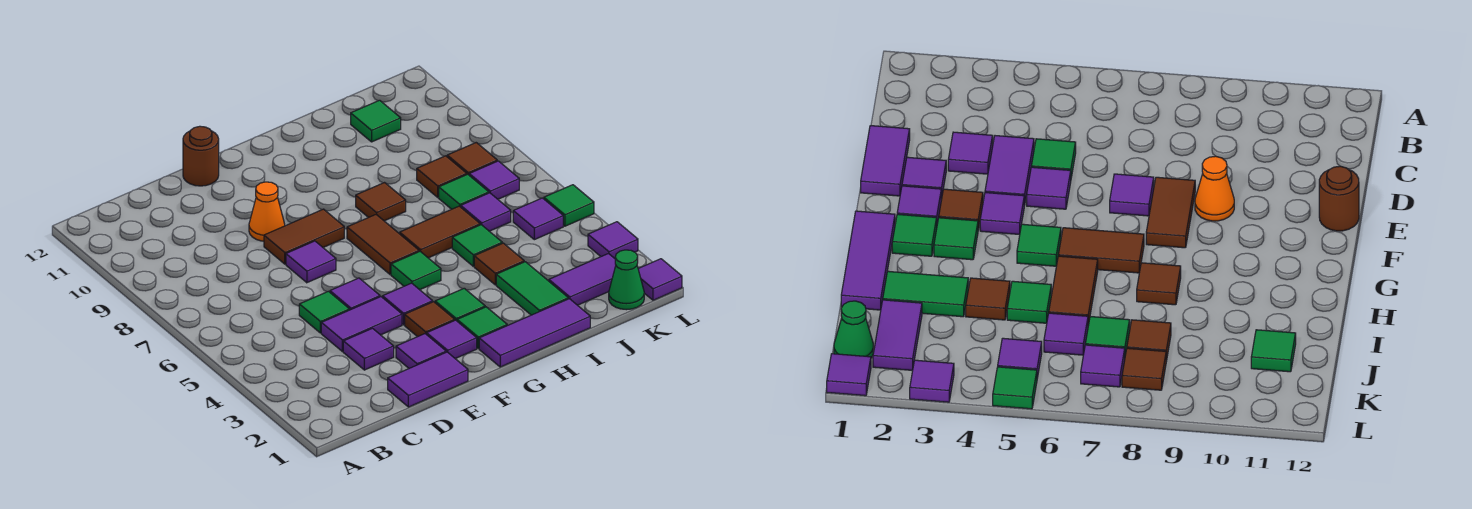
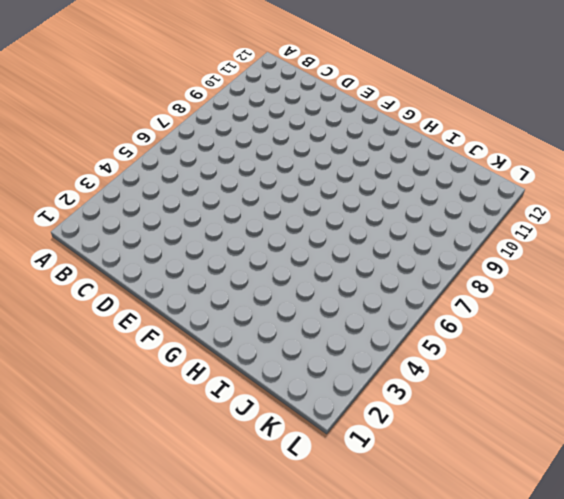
none -> purple 1x2 tile [388,352,468,407]
none -> purple 1x1 tile [343,328,394,370]
none -> purple 1x2 tile [321,297,402,352]
none -> green 1x1 tile [299,291,349,333]

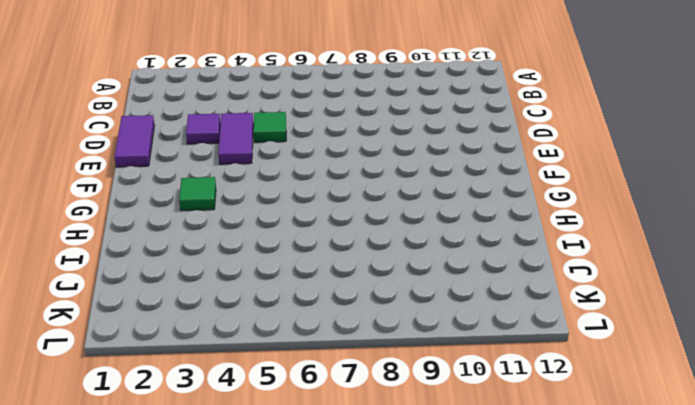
none -> purple 1x1 tile [396,334,446,368]
none -> purple 1x1 tile [330,278,380,310]
none -> purple 1x1 tile [286,241,336,283]
none -> brown 1x2 tile [264,209,344,264]

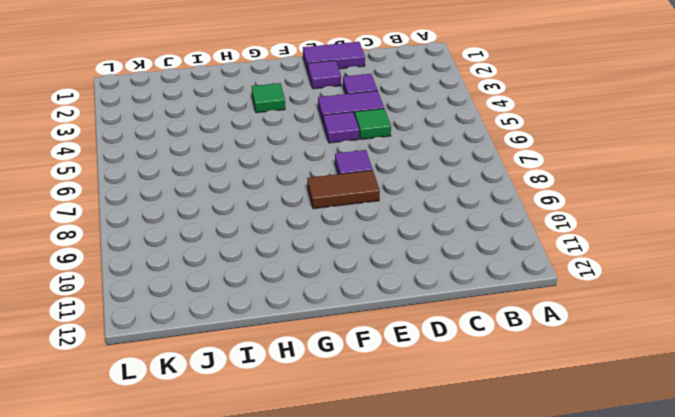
none -> orange 1x1 cone [249,182,285,241]
none -> brown 1x1 round brick [183,126,219,186]
none -> purple 1x1 tile [427,320,477,359]
none -> brown 1x1 tile [405,302,455,337]

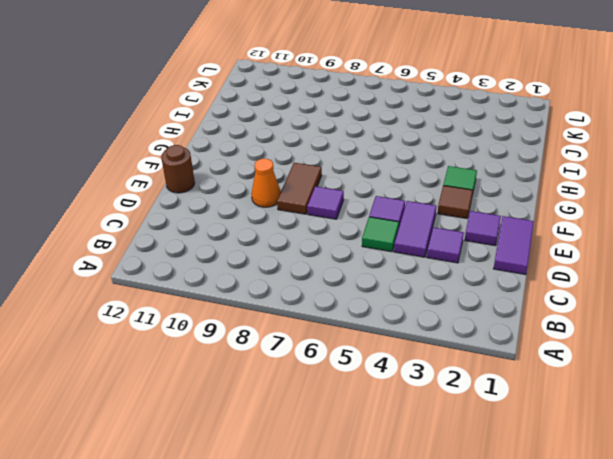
none -> purple 1x1 tile [427,320,477,359]
none -> purple 1x1 tile [383,283,433,325]
none -> purple 1x3 tile [479,299,590,367]
none -> green 1x1 tile [457,307,507,349]

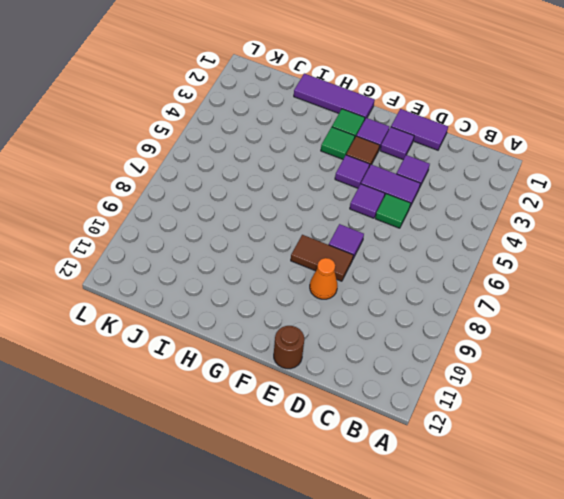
none -> green 1x1 tile [391,251,441,290]
none -> brown 1x2 tile [347,215,419,274]
none -> brown 1x2 tile [400,206,480,258]
none -> brown 1x1 tile [356,183,406,221]

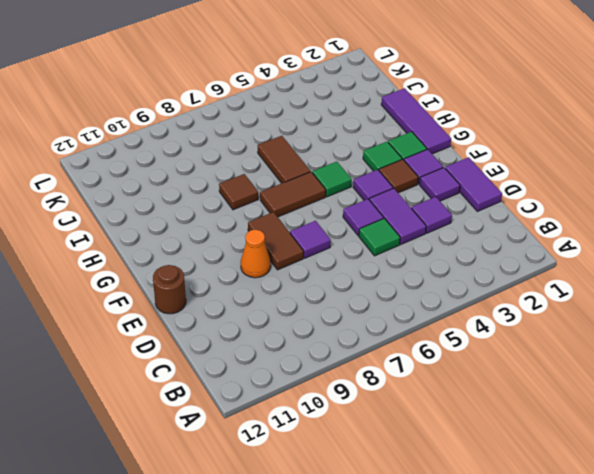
none -> green 1x2 tile [496,262,568,315]
none -> brown 1x1 tile [474,243,524,285]
none -> green 1x1 tile [452,225,502,266]
none -> purple 1x2 tile [549,254,616,305]

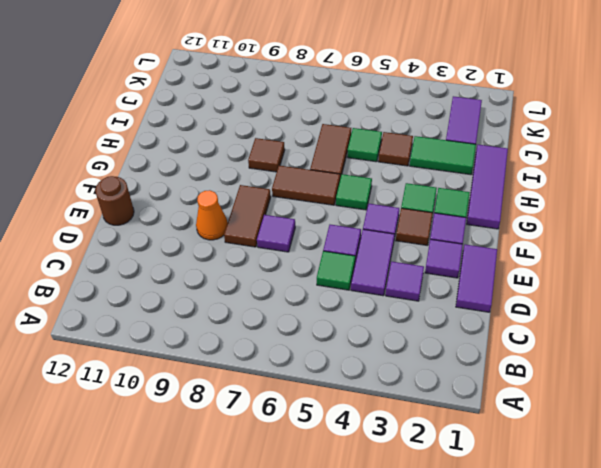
none -> purple 1x1 tile [461,193,511,231]
none -> green 1x1 tile [439,174,489,209]
none -> brown 1x1 tile [417,156,467,197]
none -> green 1x1 tile [351,100,401,142]

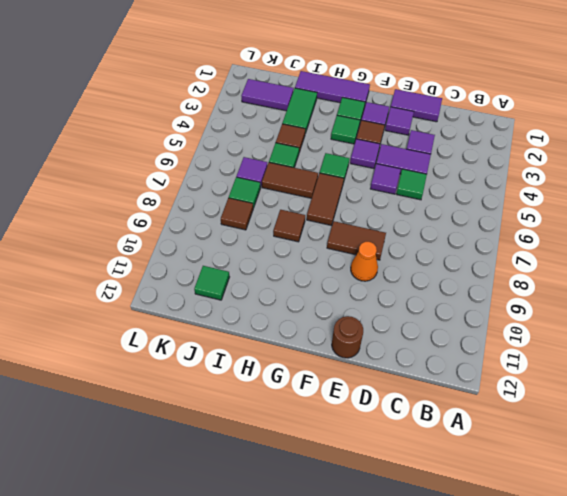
none -> purple 1x1 tile [286,241,336,283]
none -> green 1x1 cone [609,250,644,310]
none -> purple 1x1 tile [513,198,563,240]
none -> purple 1x1 tile [469,161,519,199]

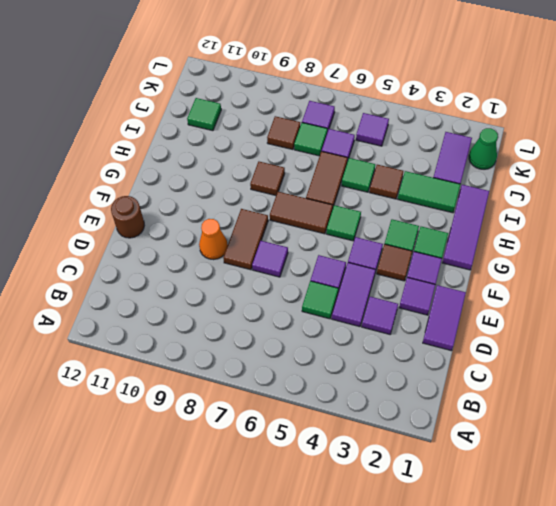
none -> brown 1x1 tile [447,143,497,175]
none -> purple 1x1 tile [638,259,682,300]
none -> purple 1x1 tile [588,222,638,258]
none -> green 1x1 tile [544,185,594,226]

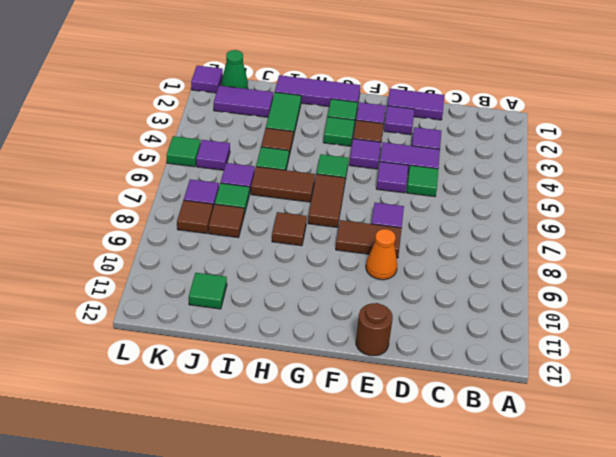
none -> purple 1x1 tile [588,222,638,258]

